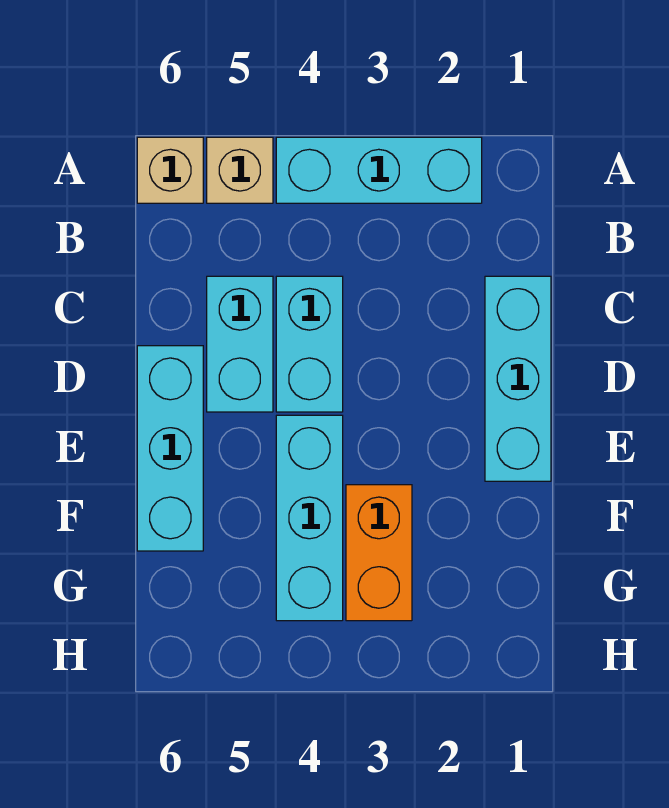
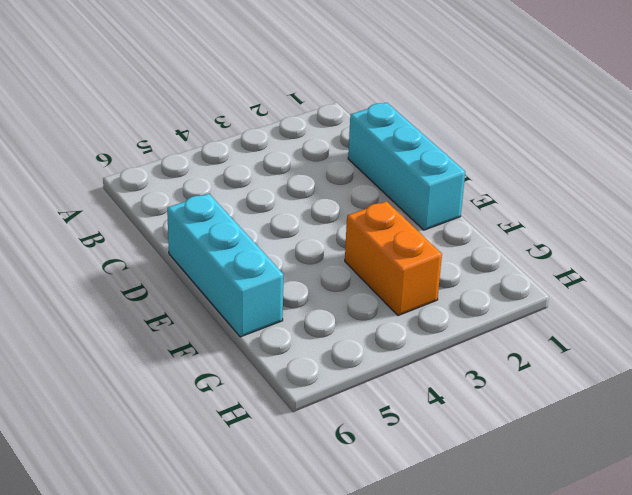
none -> cyan 1x3 brick [276,137,482,203]
none -> tan 1x1 brick [207,137,273,203]

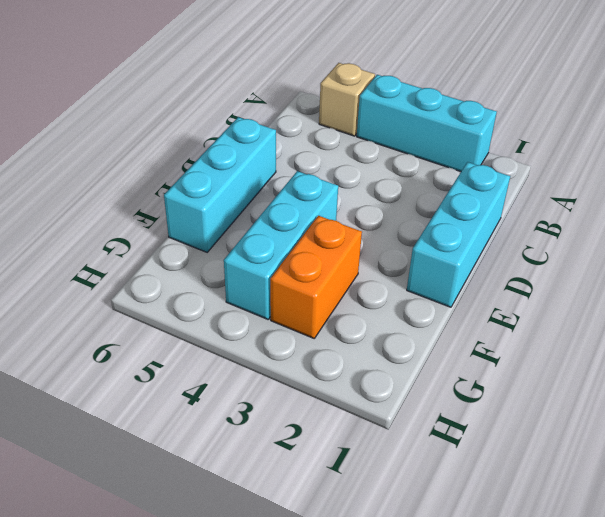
none -> tan 1x1 brick [137,137,203,203]
none -> cyan 1x2 brick [276,276,343,412]

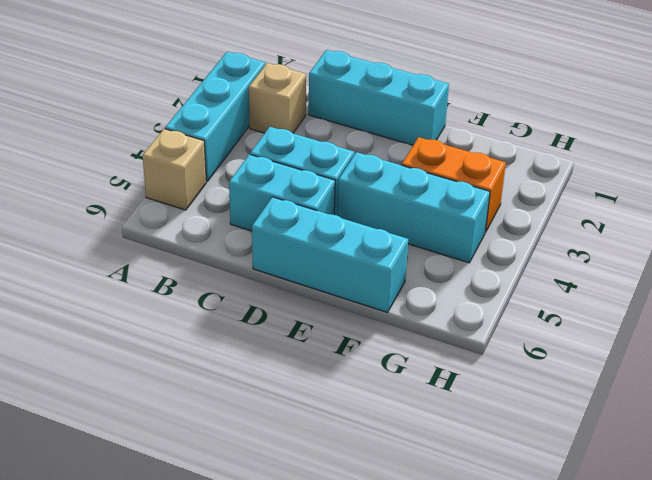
tan 1x1 brick [249,63,306,133] -> tan 1x1 brick moved to [137,137,203,203]

